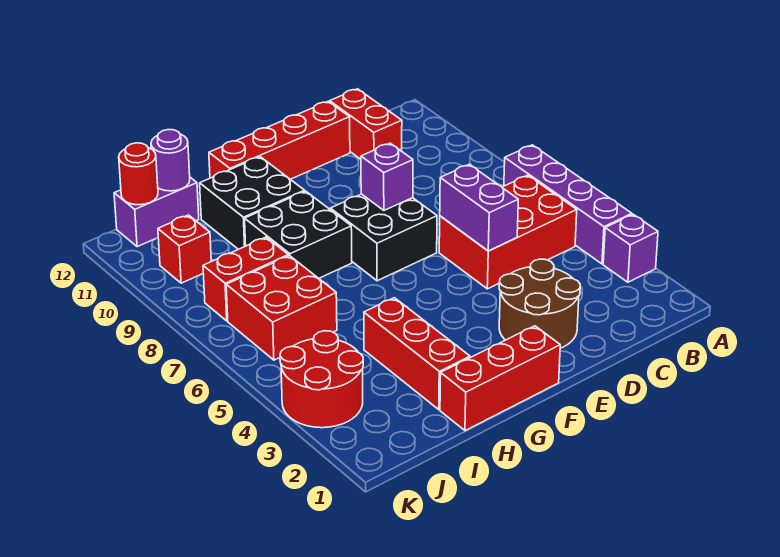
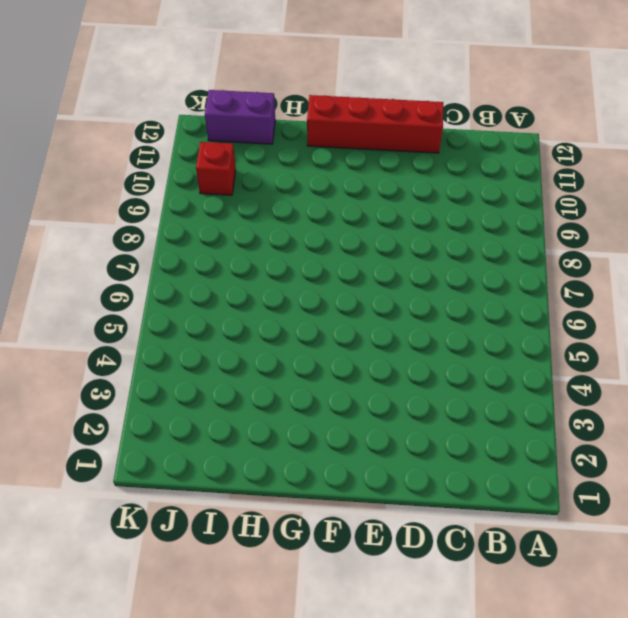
none -> purple 1x1 brick [603,214,658,282]
none -> purple 1x4 brick [504,145,632,264]
none -> red 2x3 brick [439,175,577,289]

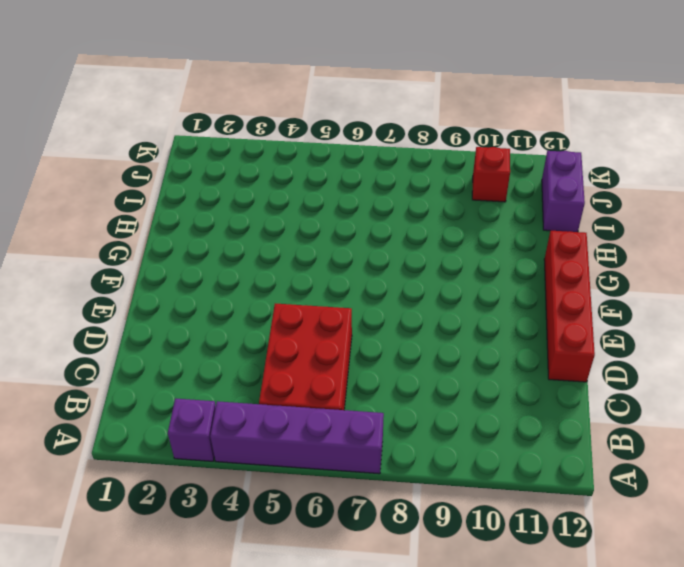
none -> red 1x2 brick [330,89,402,159]
none -> brown 2x2 round brick [499,259,580,348]
none -> black 2x2 brick [330,194,437,281]

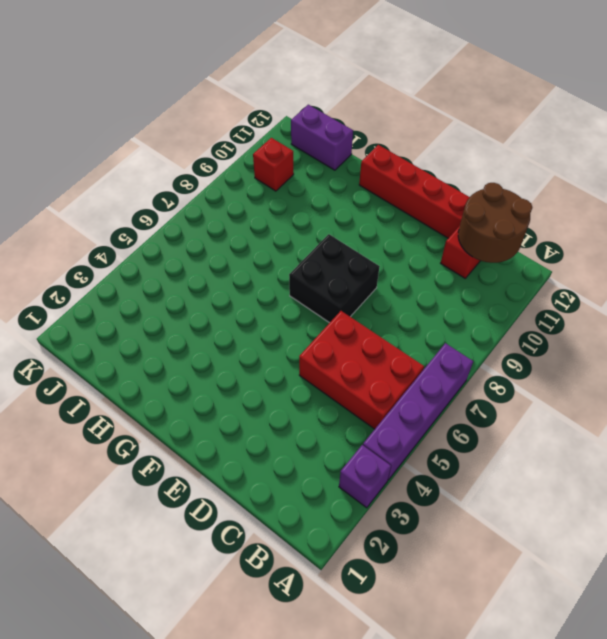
brown 2x2 round brick [458,183,532,263] -> brown 2x2 round brick moved to [499,259,580,348]
none -> red 1x3 brick [440,326,560,431]
none -> black 2x2 brick [245,191,352,278]
none -> black 2x2 brick [200,157,305,249]

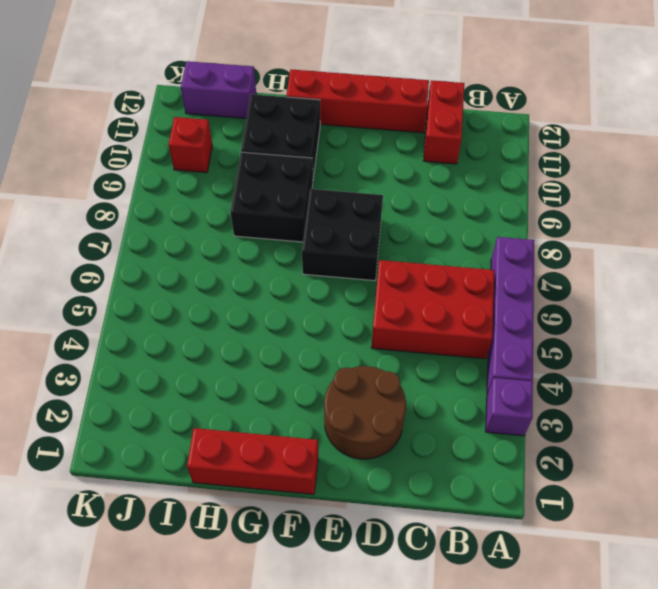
none -> red 1x3 brick [364,298,470,409]
none -> red 2x2 brick [226,256,337,360]
none -> red 1x2 brick [203,237,288,321]

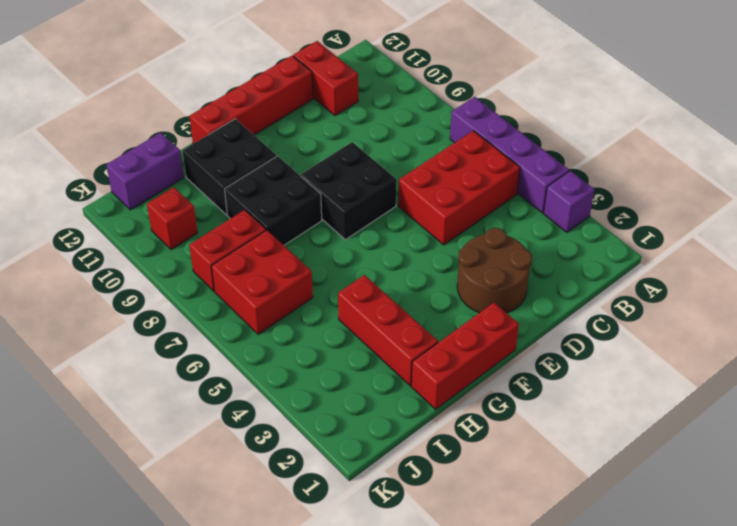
none -> red 2x2 round brick [280,331,363,428]
none -> purple 1x2 brick [440,164,518,251]
none -> purple 1x1 brick [361,143,413,210]

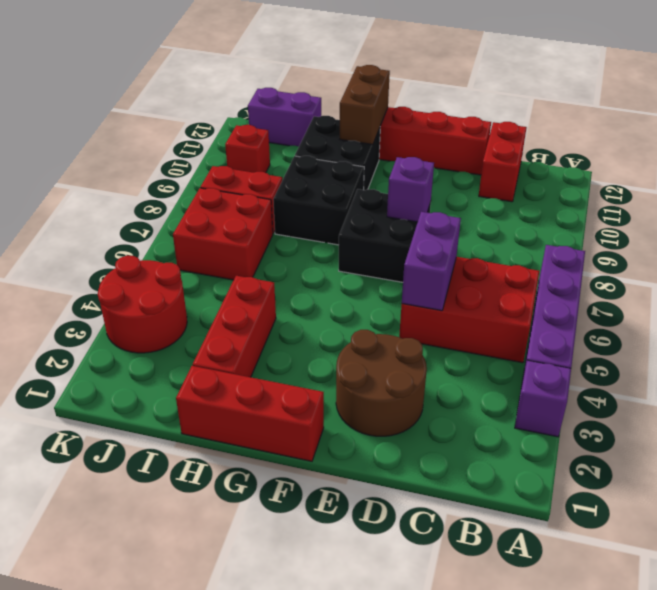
brown 1x2 brick [340,65,390,144] -> none
none -> purple 1x1 round brick [151,130,190,191]
none -> red 1x1 round brick [119,143,158,205]

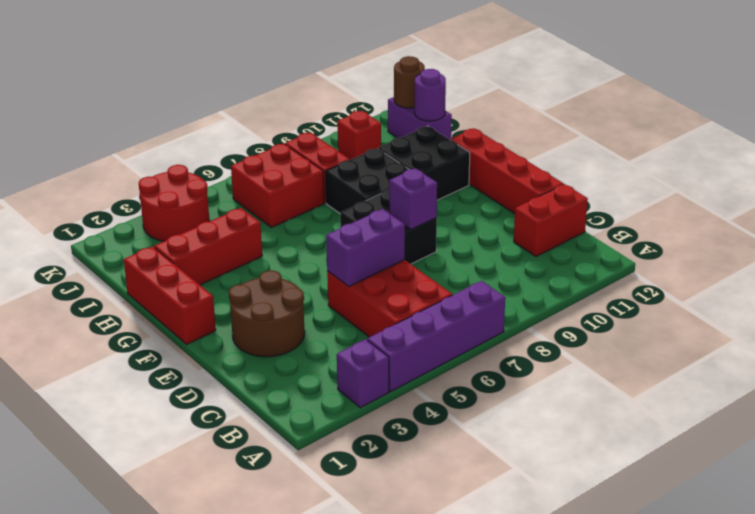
brown 1x1 round brick [394,56,425,108] -> red 1x1 round brick [119,143,158,205]

